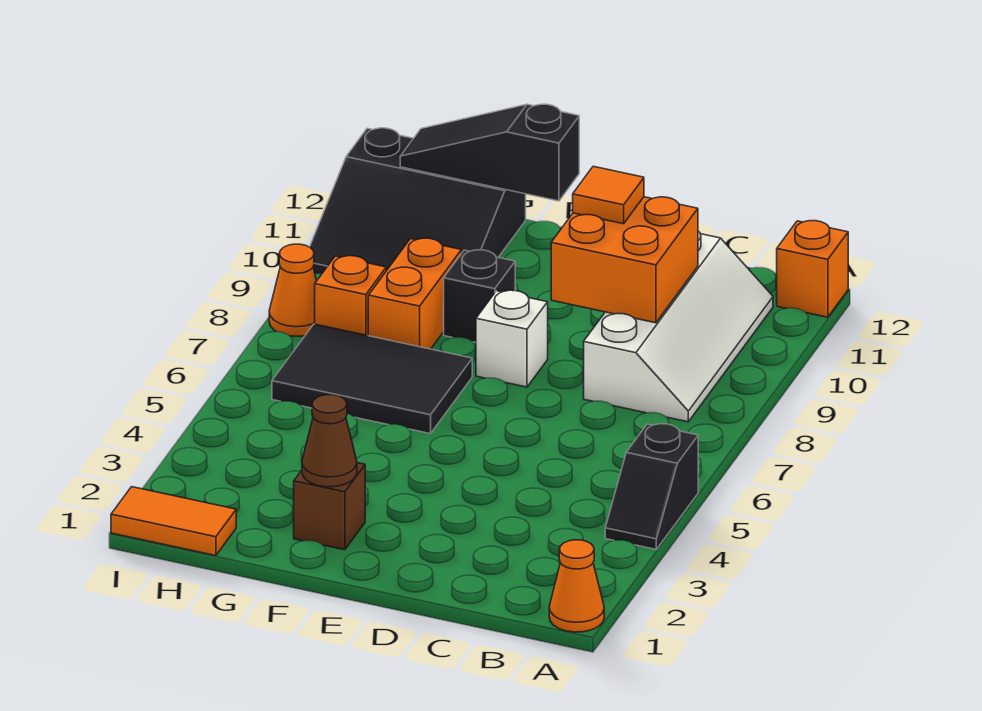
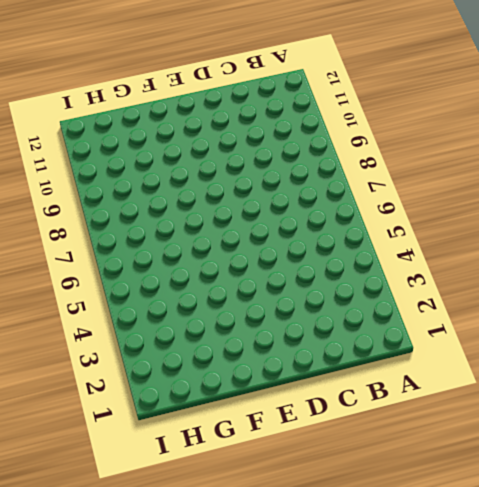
none -> orange 1x1 cone [549,540,604,632]
none -> black 1x2 slope [605,424,698,549]
none -> orange 1x1 brick [777,221,848,317]

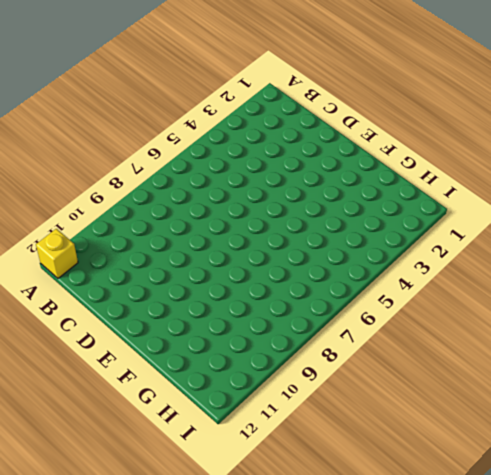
yellow 1x1 brick [36,229,78,278] -> orange 1x1 brick [777,221,848,317]
none -> orange 1x1 cone [549,540,604,632]
none -> black 1x2 slope [605,424,698,549]
none -> white 2x4 slope [584,231,773,422]

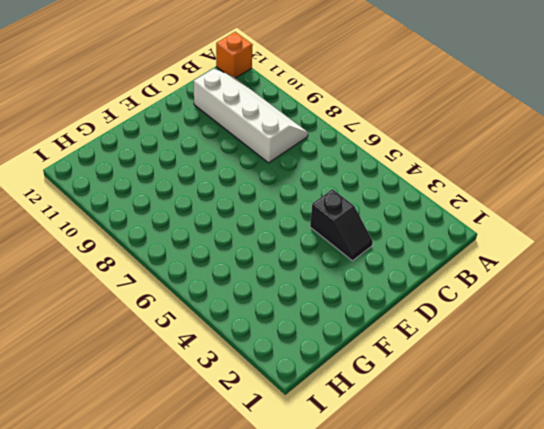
black 1x2 slope [310,189,373,261] -> black 1x2 slope moved to [605,424,698,549]
none -> orange 1x1 cone [549,540,604,632]
none -> white 1x1 brick [476,290,548,387]
none -> brown 1x1 brick [294,463,365,550]

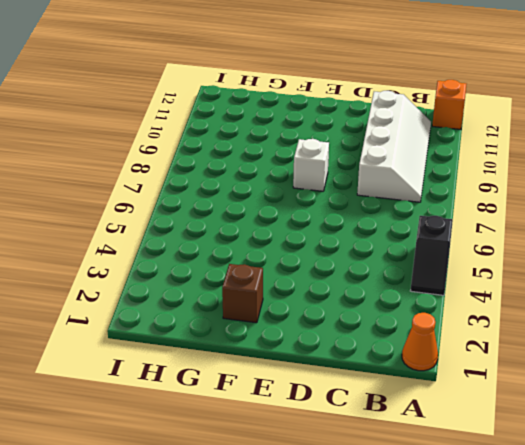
none -> black 2x3 tile [272,324,472,434]
none -> black 1x1 brick [444,250,515,342]
none -> orange 1x2 brick [368,238,461,349]

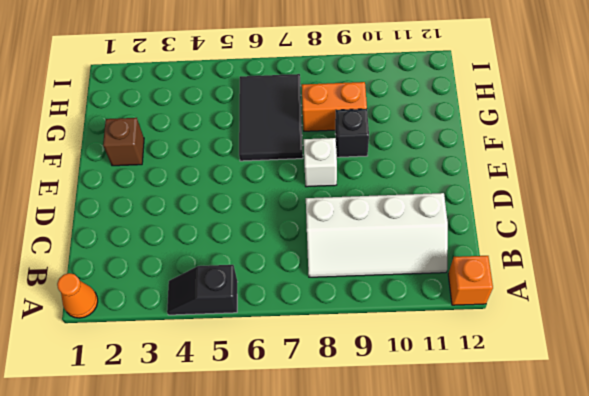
none -> black 3x3 slope [310,128,526,274]
none -> orange 1x2 tile [111,487,236,556]
none -> orange 1x1 brick [315,256,386,336]

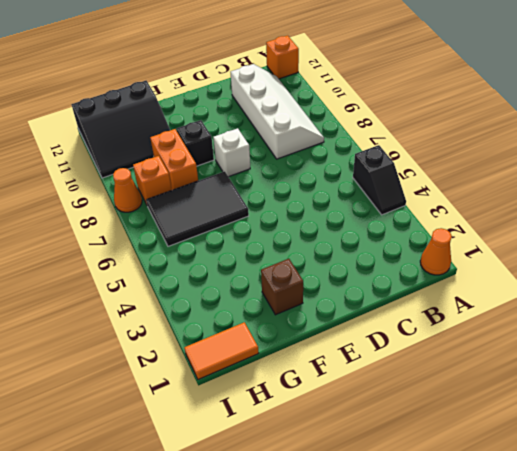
none -> orange 2x2 brick [551,197,698,323]
none -> brown 1x1 cone [302,395,357,487]
none -> black 1x3 slope [400,104,579,201]

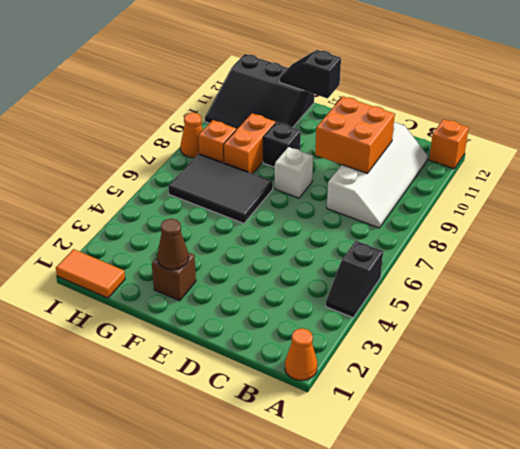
black 1x2 slope [280,50,341,98] -> black 1x3 slope [400,104,579,201]
none -> orange 1x1 tile [573,166,644,224]

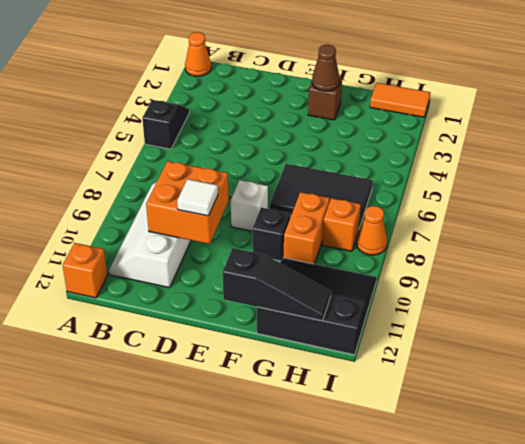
white 1x1 tile [177,179,218,216] -> orange 1x1 tile [573,166,644,224]

